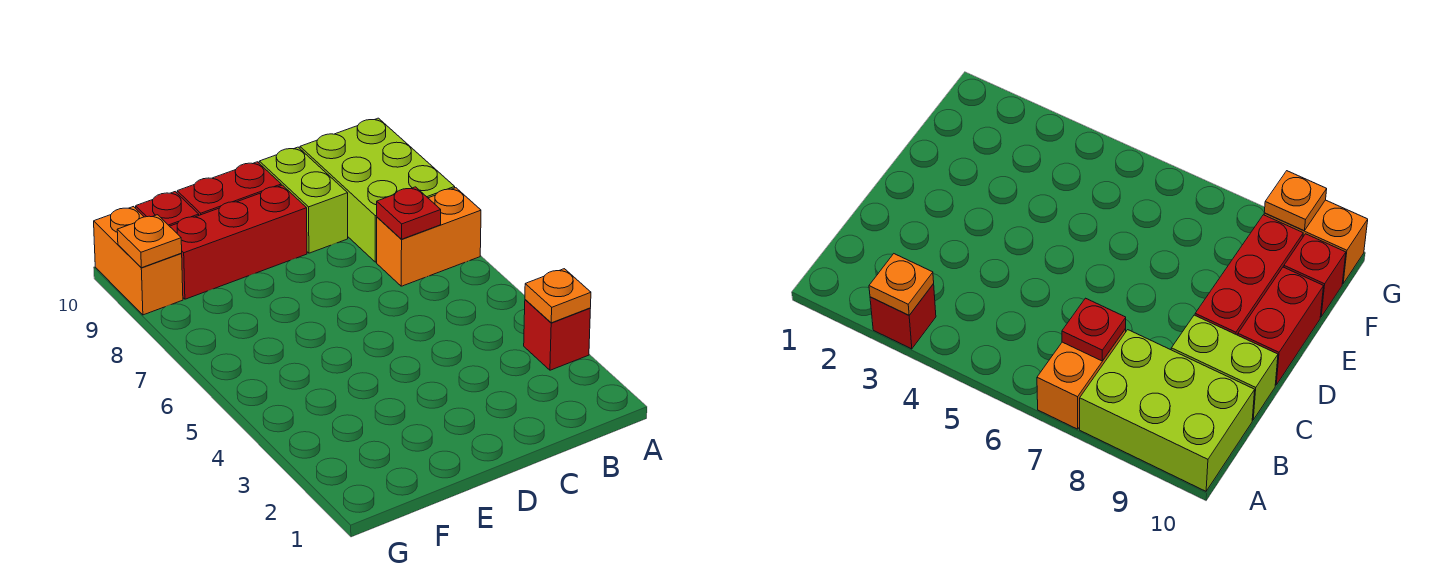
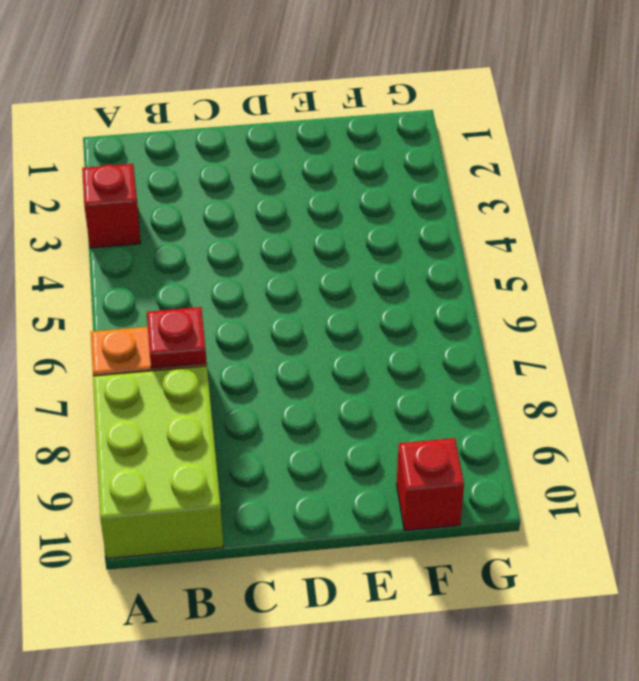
none -> lime 1x2 brick [259,147,348,253]
none -> red 1x3 brick [170,185,307,299]

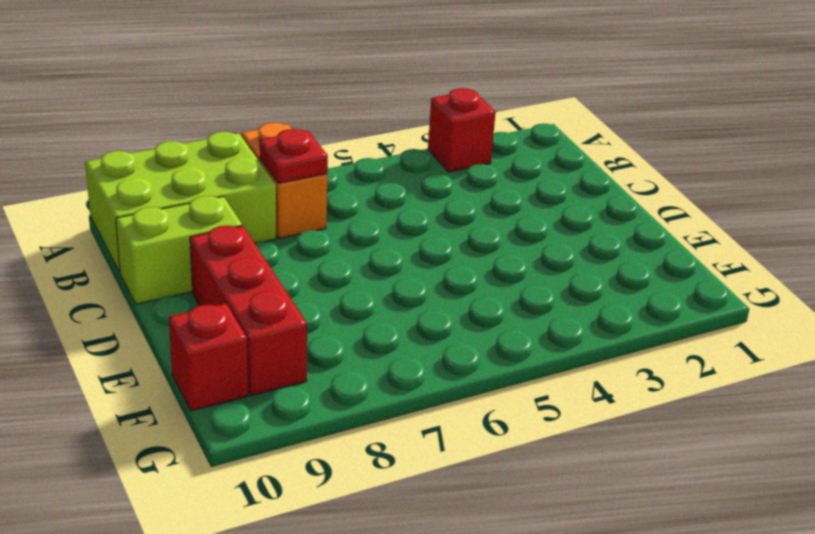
none -> red 1x2 brick [177,162,281,215]
none -> orange 1x2 brick [94,207,183,315]

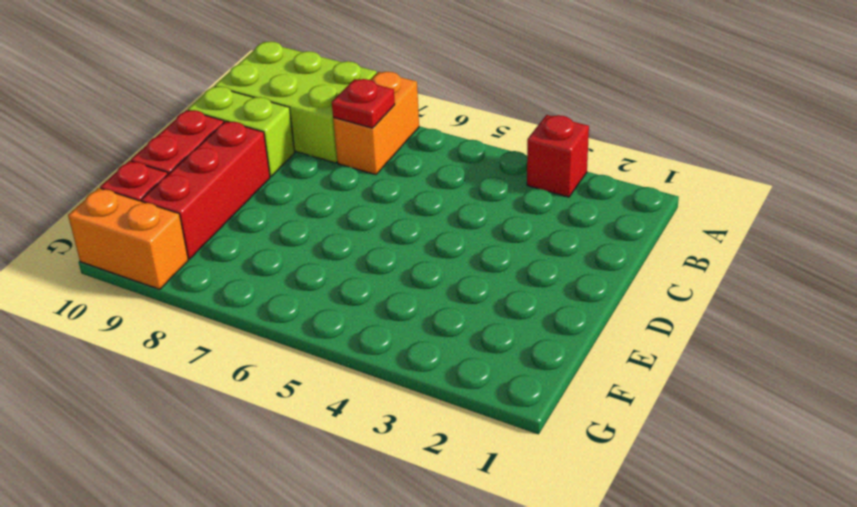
none -> orange 1x1 plate [525,269,591,323]
none -> orange 1x1 plate [117,215,182,268]

